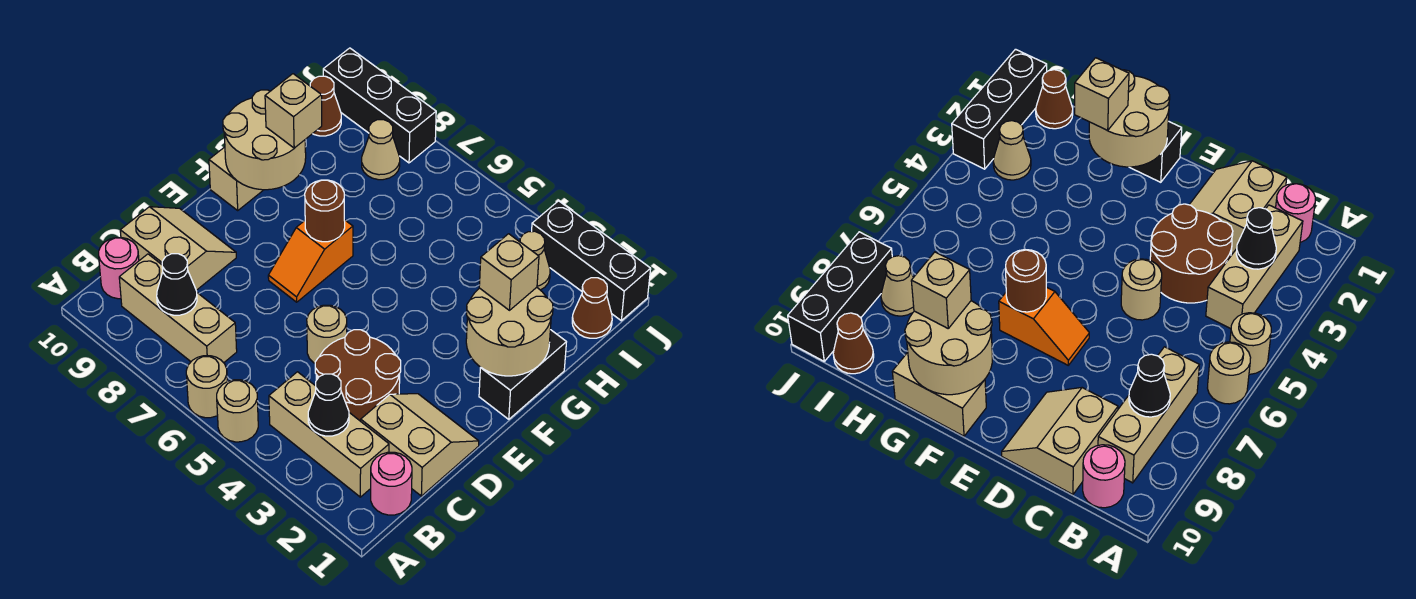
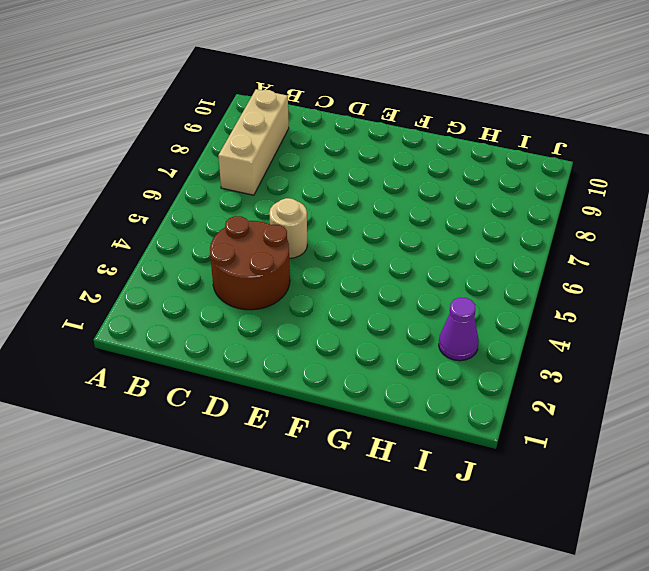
purple 1x1 cone [439,298,479,361] -> tan 1x1 cone [520,231,550,290]
none -> tan 1x1 round brick [217,380,258,442]
none -> tan 1x1 round brick [186,356,227,418]
none -> pink 1x1 round brick [371,452,412,515]

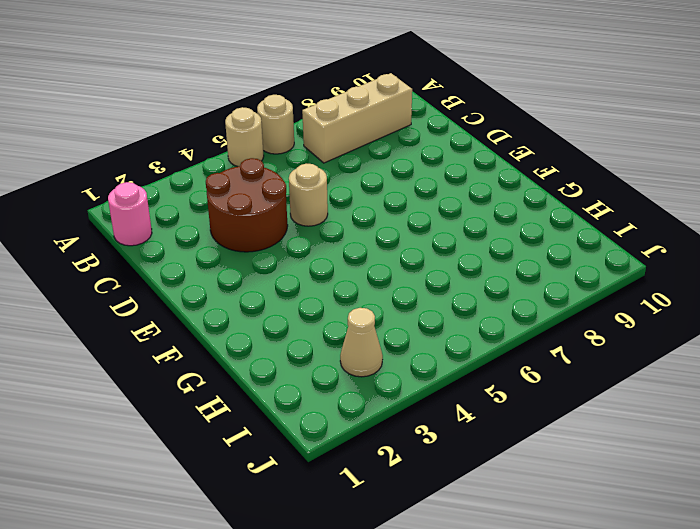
none -> tan 1x3 brick [269,372,389,497]
none -> pink 1x1 round brick [99,238,139,299]
none -> tan 2x2 slope [361,394,479,496]

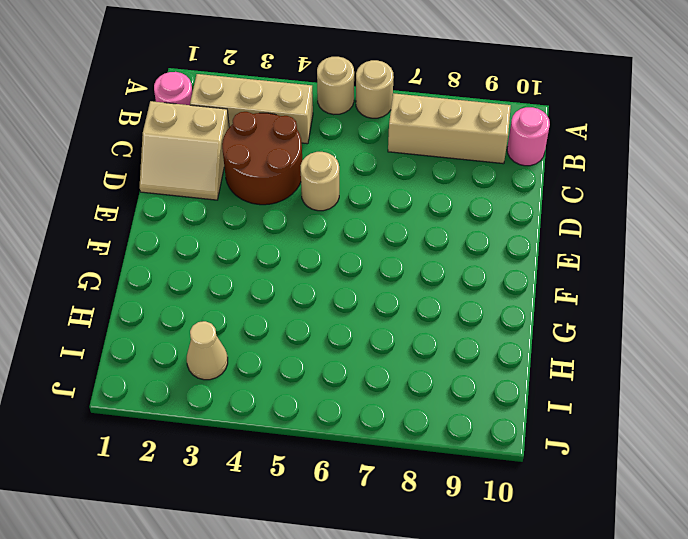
none -> tan 2x2 slope [120,207,236,290]
none -> orange 1x2 slope [268,220,353,302]
none -> black 1x2 brick [479,330,566,419]

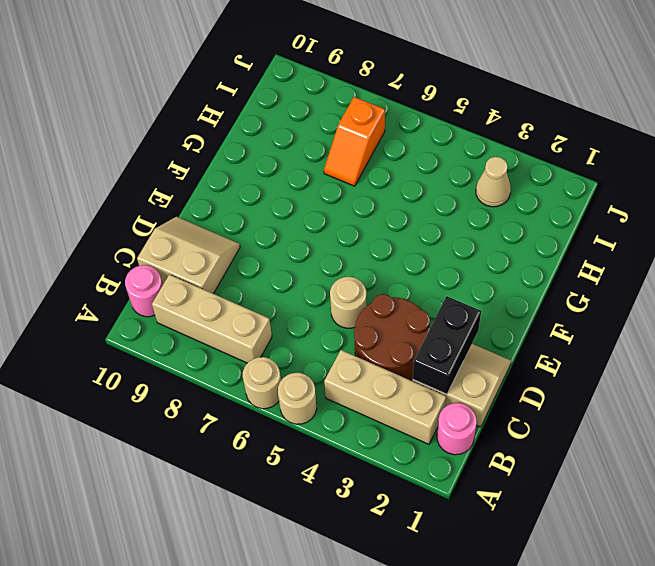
black 1x2 brick [413,296,481,394] -> black 1x2 brick moved to [479,330,566,419]
orange 1x2 slope [324,97,385,186] -> orange 1x2 slope moved to [268,220,353,302]
none -> tan 1x2 brick [209,147,263,210]
none -> brown 1x1 cone [572,278,612,338]
none -> tan 1x1 cone [362,120,400,180]

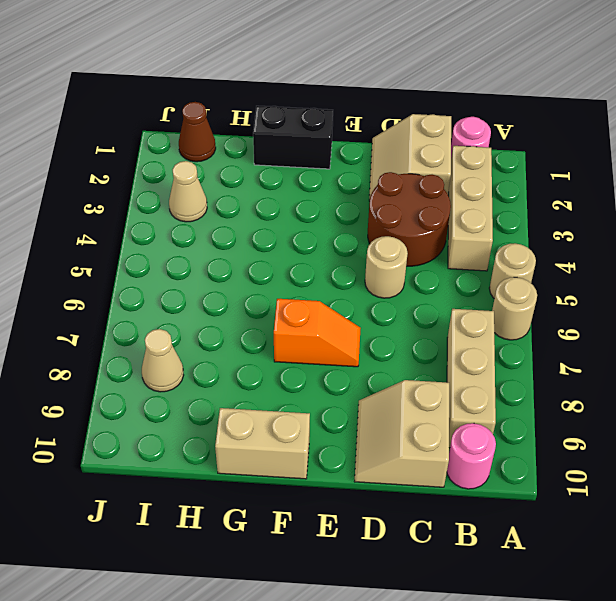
none -> brown 1x1 cone [310,76,341,136]
none -> black 1x3 brick [532,201,651,321]
none -> black 1x3 brick [323,48,436,163]

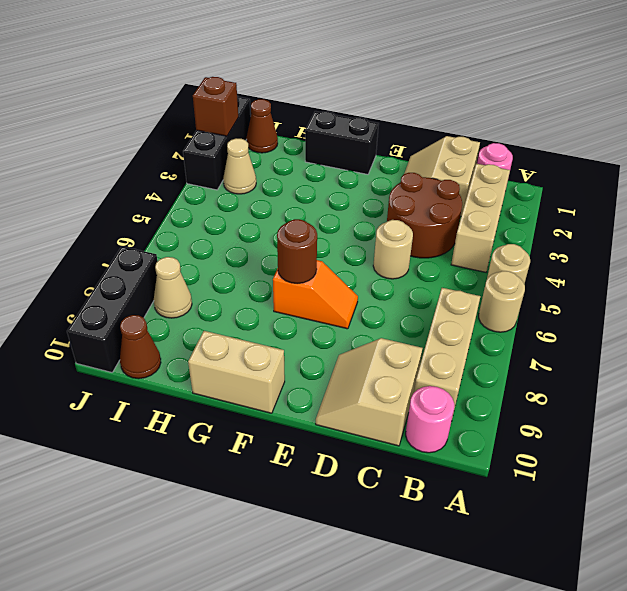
brown 1x1 brick [193,77,238,136] -> none
none -> black 1x1 cone [308,374,349,436]
none -> black 1x1 cone [157,254,197,315]
none -> tan 2x2 round brick [466,287,553,376]

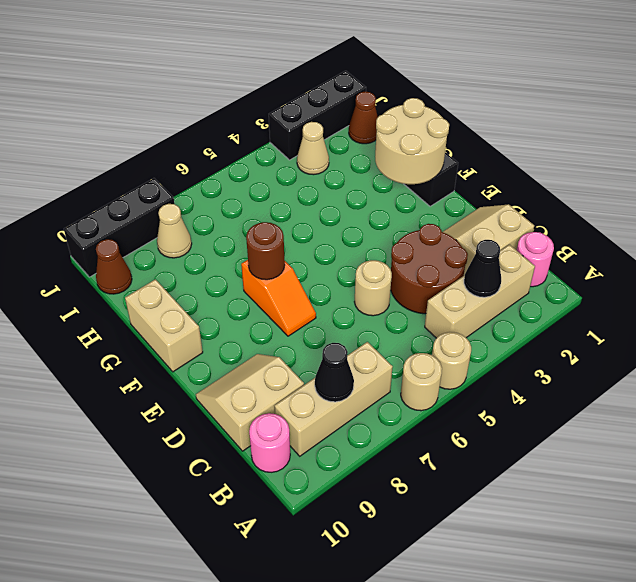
none -> tan 2x2 round brick [223,90,306,190]
none -> tan 1x1 brick [479,234,539,310]
none -> tan 1x1 brick [265,74,322,148]

